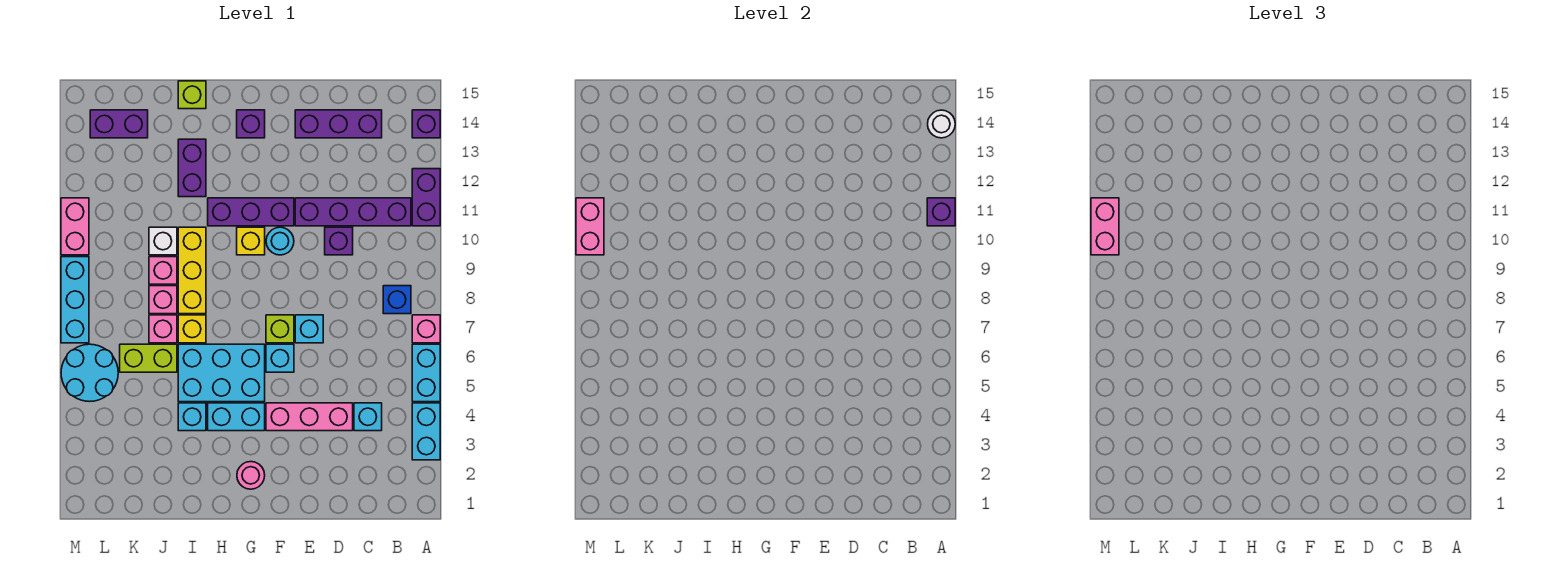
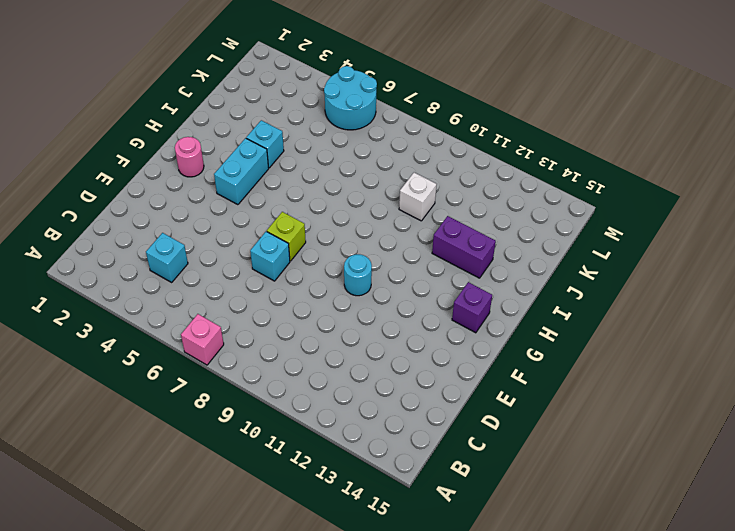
none -> cyan 1x2 brick [412,403,440,460]
none -> cyan 1x2 brick [412,344,440,402]
none -> purple 1x2 brick [412,169,440,226]
none -> purple 1x1 brick [412,110,440,138]

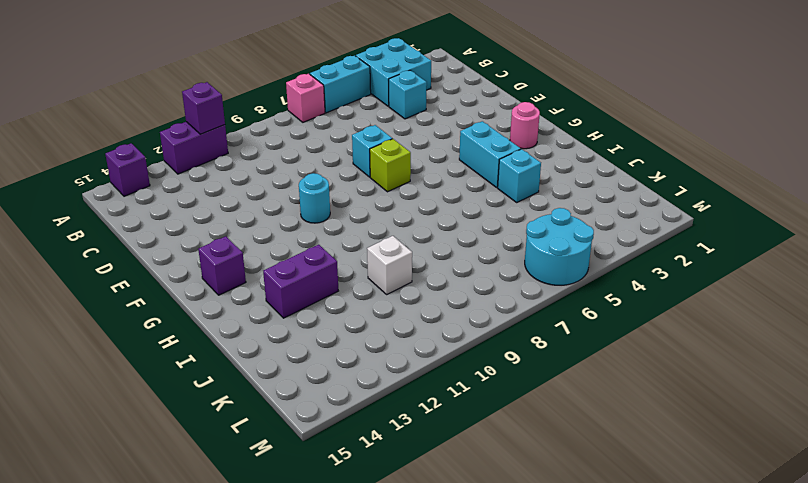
cyan 2x2 brick [356,38,431,106] -> cyan 1x2 brick [412,403,440,460]
none -> blue 1x1 brick [383,286,411,314]
none -> purple 1x4 brick [295,198,411,226]
none -> purple 1x3 brick [295,110,382,138]
none -> pink 1x3 brick [266,403,353,431]

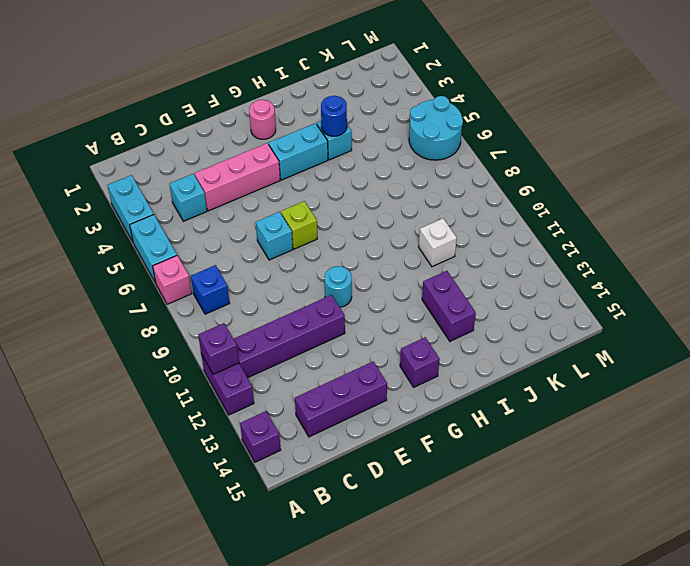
blue 1x1 round brick [321,96,347,136] -> none
none -> purple 1x1 brick [325,227,353,255]
none -> cyan 1x1 brick [266,344,294,372]
none -> purple 1x3 brick [208,198,294,226]
none -> cyan 2x3 brick [178,344,265,402]

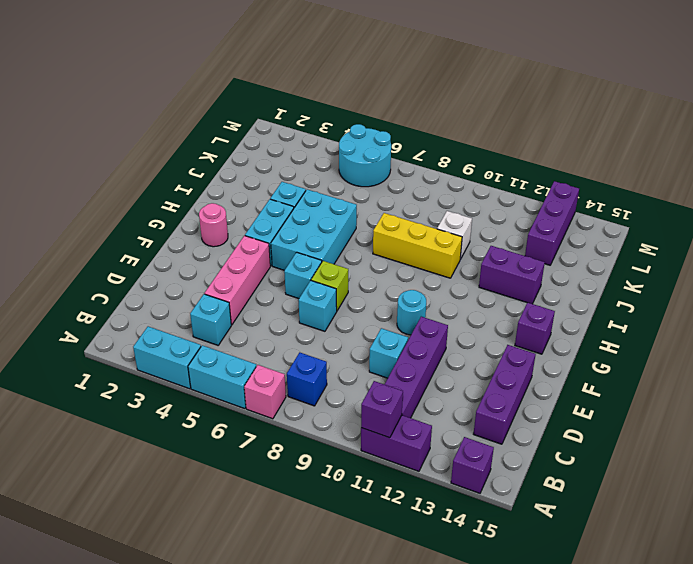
cyan 1x1 brick [369,328,408,378] -> purple 1x1 brick [325,227,353,255]
purple 1x3 brick [525,181,579,265] -> purple 1x3 brick moved to [208,198,294,226]
none -> yellow 1x1 brick [237,227,265,255]
none -> yellow 1x1 brick [178,315,206,343]
none -> lime 1x1 brick [178,81,206,109]
none -> lime 1x2 brick [120,344,177,372]

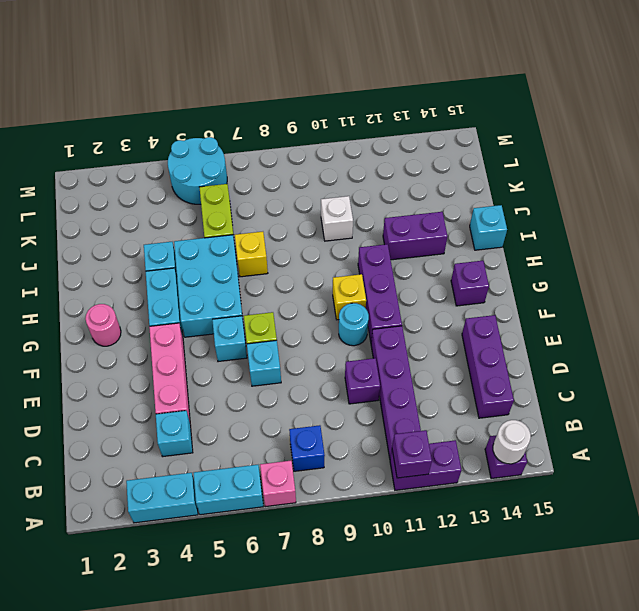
cyan 1x1 brick [470,205,507,250] -> lime 1x1 brick [178,81,206,109]
none -> yellow 1x3 brick [178,227,206,314]
none -> pink 1x1 brick [149,315,177,343]
none -> pink 1x1 brick [149,286,177,314]
none -> pink 1x1 brick [149,257,177,284]

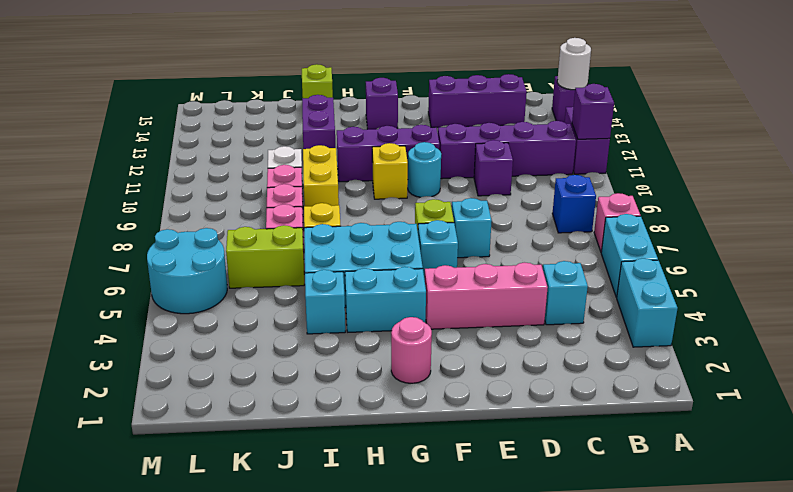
yellow 1x2 brick [303,145,339,206] -> yellow 1x3 brick [178,227,206,314]
none -> purple 1x2 brick [90,110,148,138]
none -> cyan 1x3 brick [61,257,89,343]
none -> pink 1x2 brick [61,198,89,255]
none -> pink 1x2 brick [576,198,604,255]

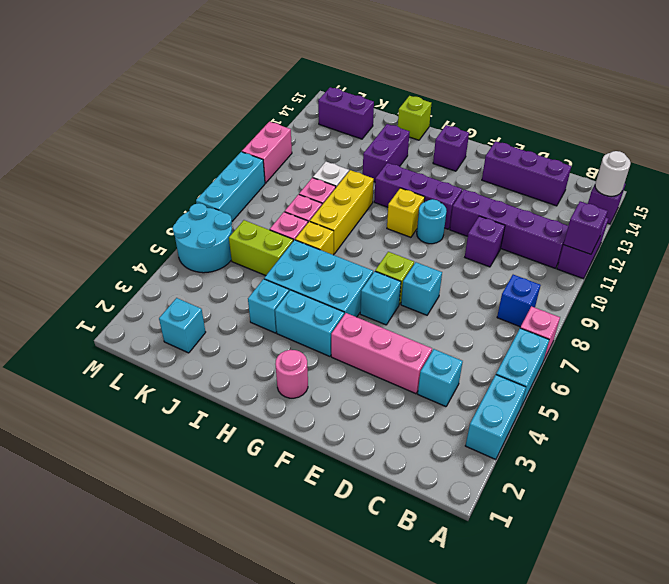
cyan 1x1 brick [159,298,206,353] -> none
none -> pink 1x2 brick [576,198,604,255]
none -> pink 1x2 brick [1091,198,1119,255]

